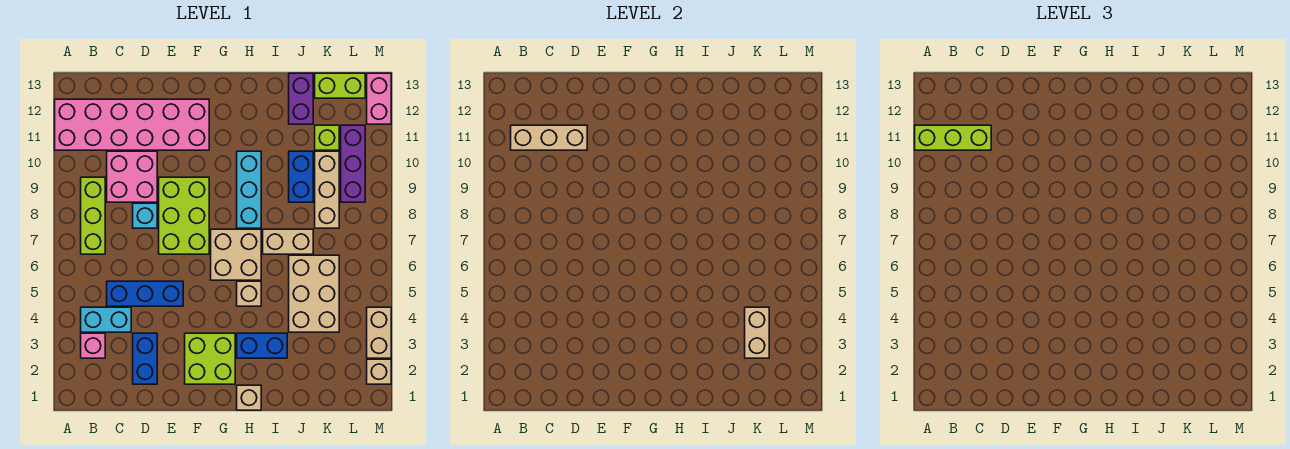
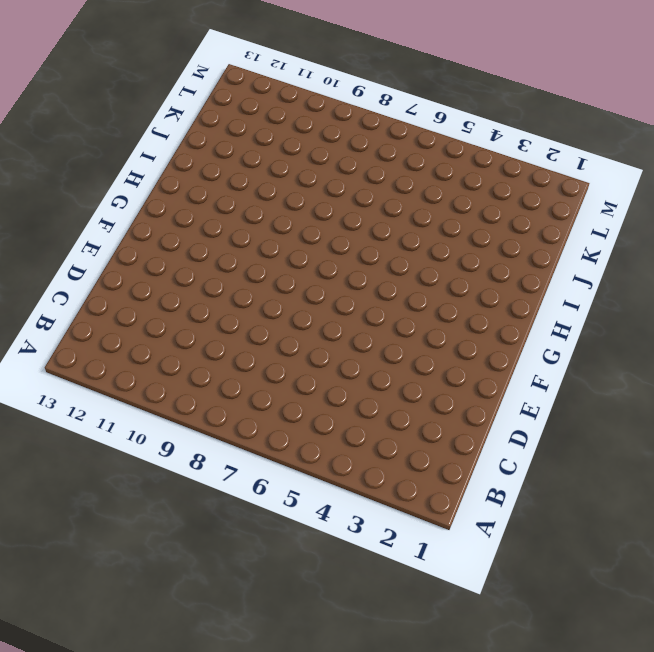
none -> pink 2x6 brick [55,99,209,150]
none -> pink 1x1 brick [81,333,105,358]
none -> cyan 1x2 brick [81,307,131,332]

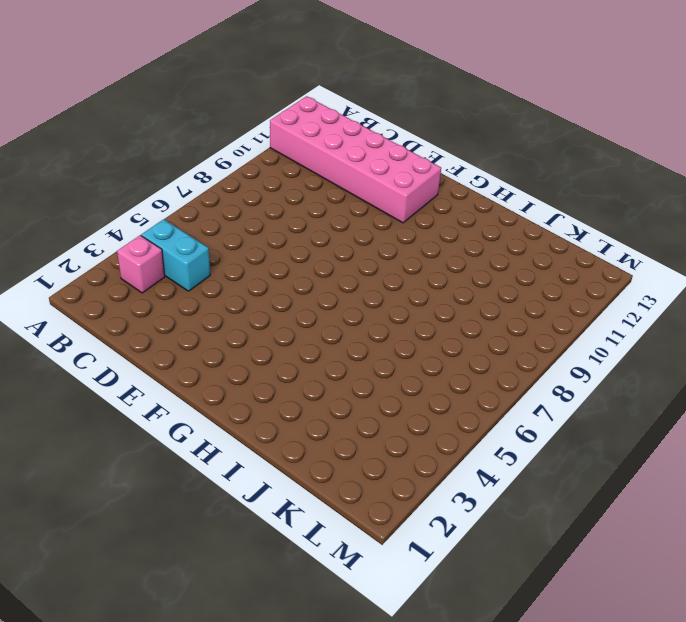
none -> lime 1x3 brick [81,177,105,254]
none -> blue 1x3 brick [107,281,183,306]
none -> pink 2x2 brick [107,151,157,202]

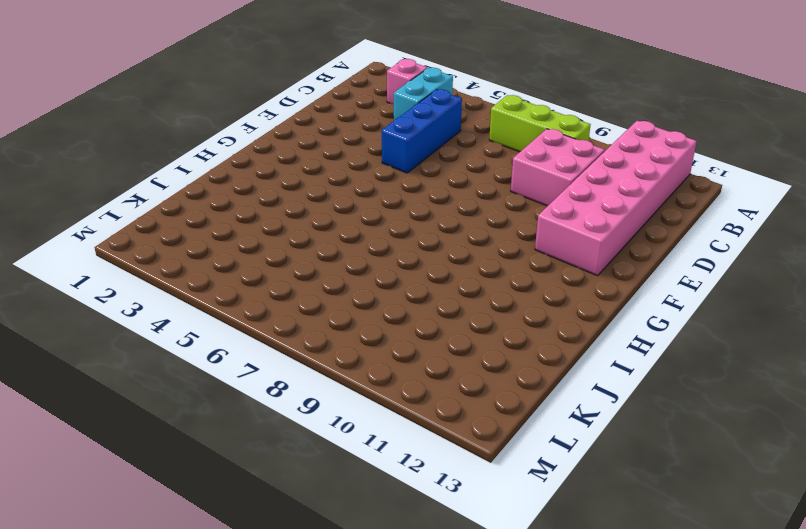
none -> blue 1x2 brick [133,333,157,384]
none -> cyan 1x1 brick [133,203,157,228]
none -> lime 2x3 brick [159,177,209,254]

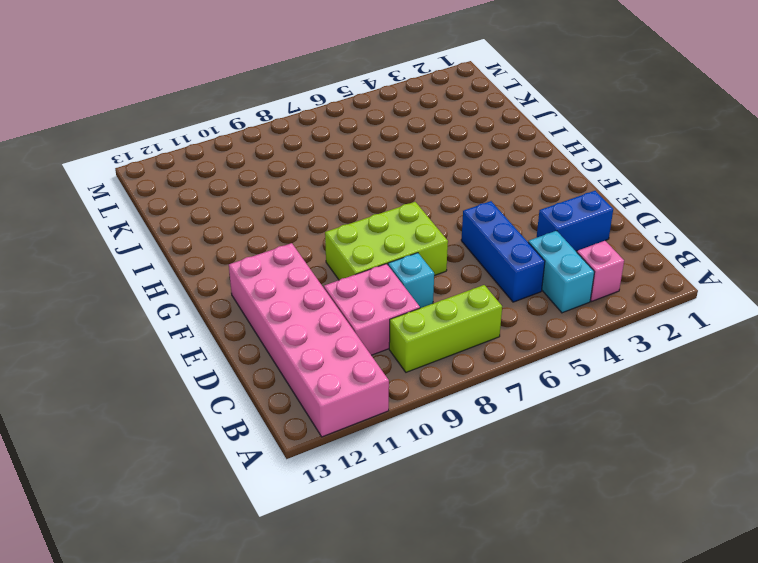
none -> lime 2x2 brick [185,333,235,384]
none -> tan 2x2 brick [211,229,261,280]
none -> tan 1x1 brick [237,385,261,410]

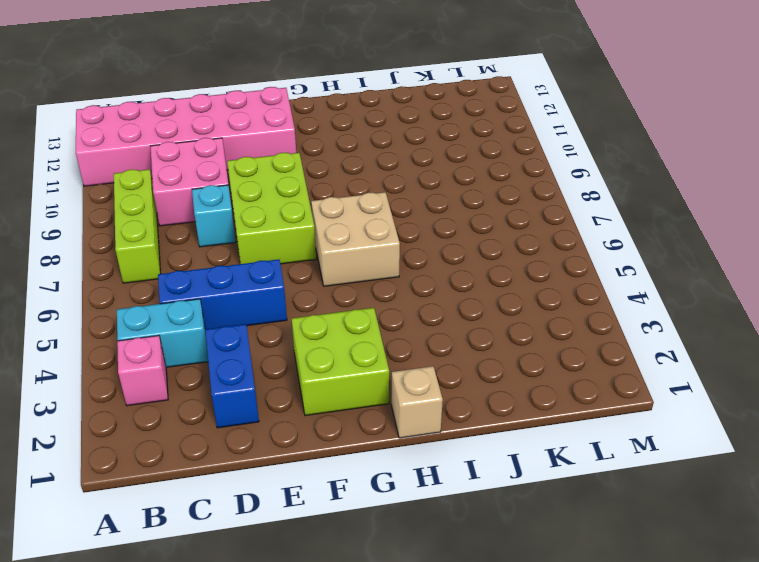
none -> blue 1x2 brick [237,333,287,358]
none -> tan 1x1 brick [237,281,261,306]
none -> cyan 1x3 brick [237,151,261,228]

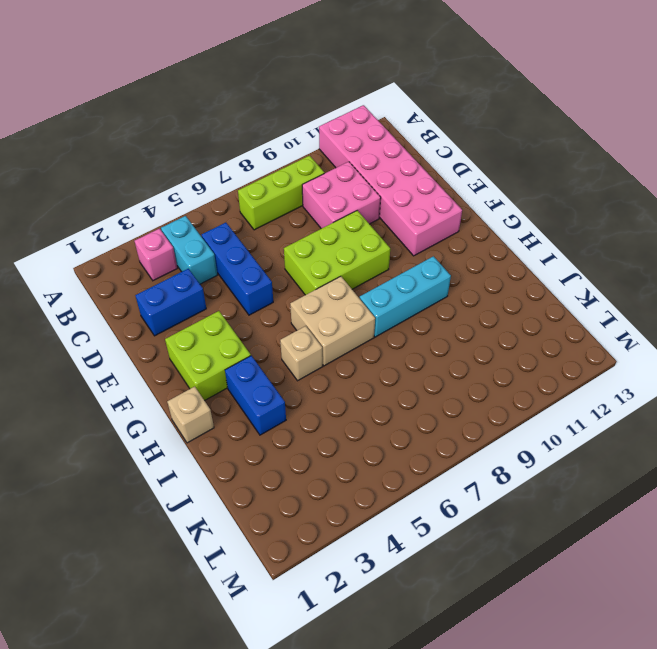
none -> cyan 1x1 brick [133,203,157,228]
none -> tan 1x2 brick [263,229,313,254]
none -> tan 2x3 brick [289,255,339,332]

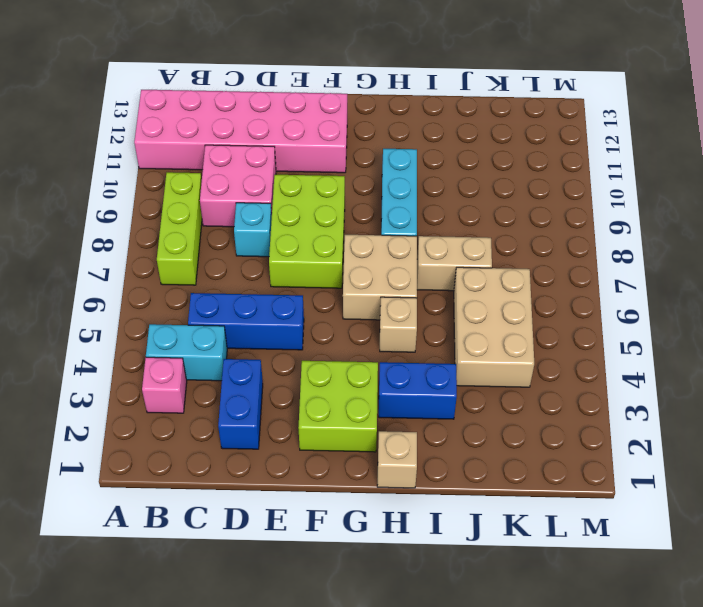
none -> blue 1x2 brick [289,151,313,202]
none -> purple 1x2 brick [289,73,313,124]
none -> tan 1x3 brick [315,151,339,228]

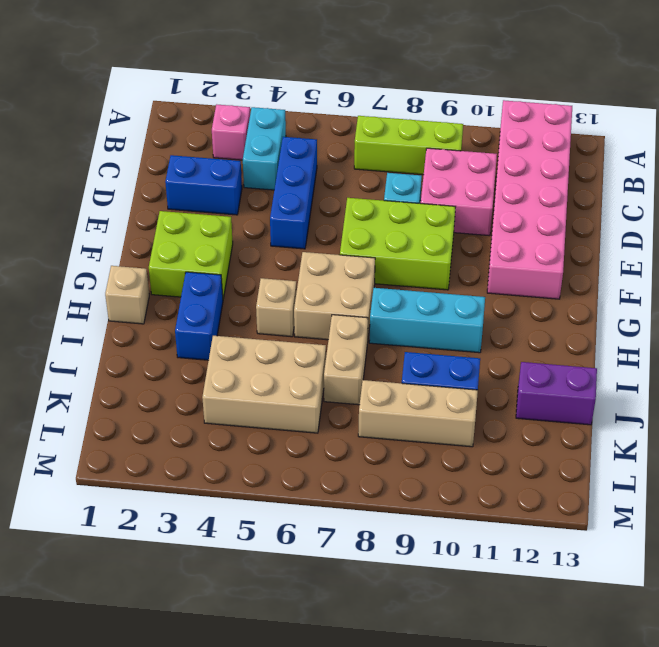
none -> lime 1x1 brick [315,125,339,150]
none -> lime 1x2 brick [315,73,365,98]
none -> purple 1x3 brick [341,125,365,202]

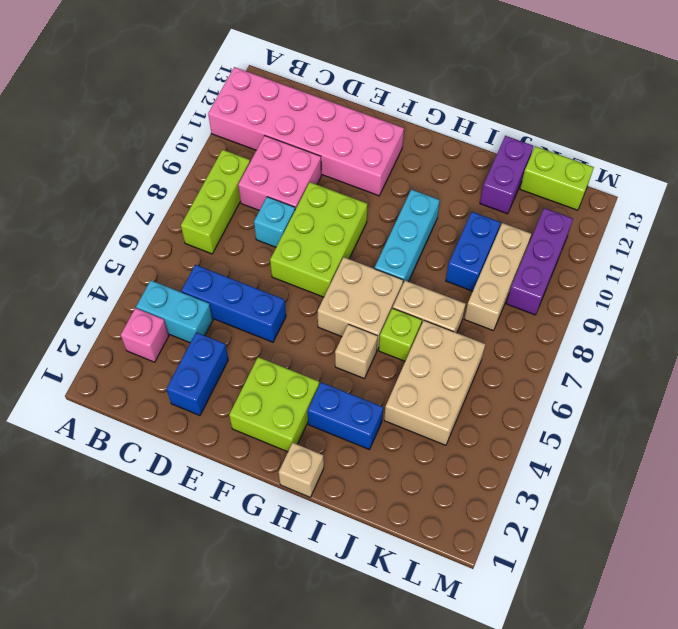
lime 1x1 brick [379,308,422,361] -> lime 1x1 brick moved to [315,125,339,150]
none -> tan 1x1 brick [367,359,391,384]
none -> tan 1x2 brick [367,307,391,358]
none -> pink 1x2 brick [367,73,391,124]

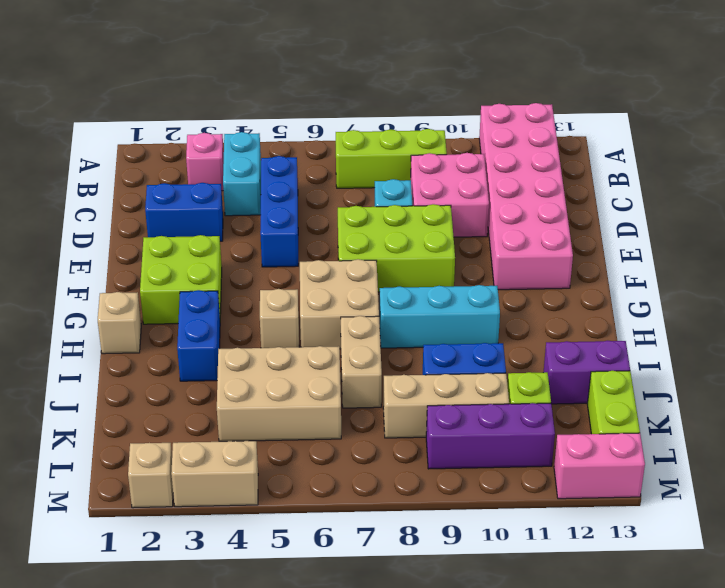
none -> tan 1x3 brick [511,125,587,150]
none -> tan 1x2 brick [745,307,769,358]
none -> lime 1x3 brick [915,125,991,150]

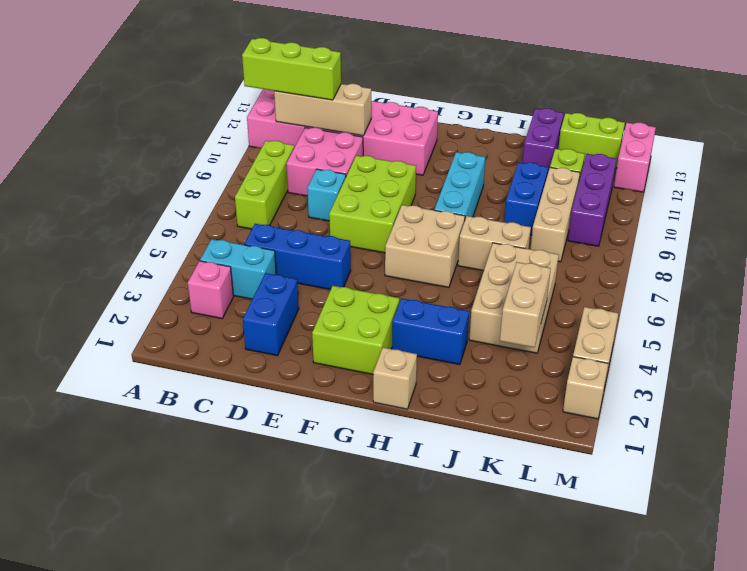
none -> tan 1x1 brick [237,281,261,306]

